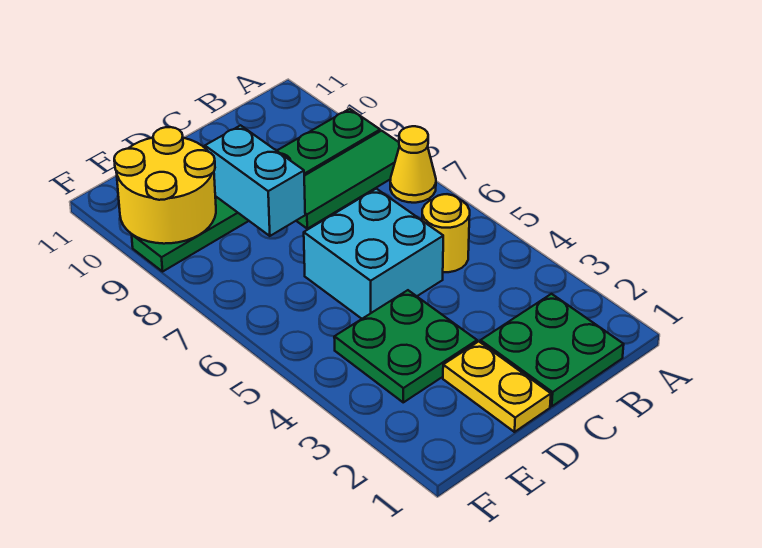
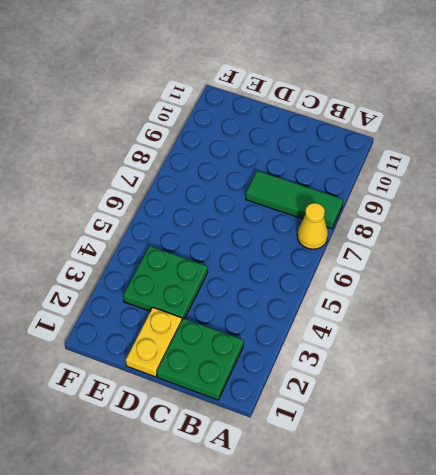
none -> green 1x6 plate [132,109,380,271]
none -> yellow 1x1 round brick [422,194,470,272]

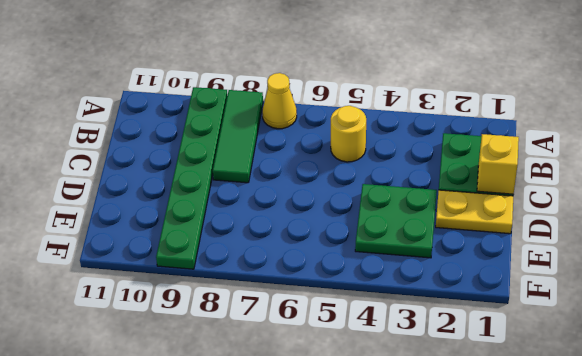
yellow 1x1 brick [477,134,519,194] -> none
none -> cyan 2x2 brick [304,189,443,319]
none -> cyan 1x2 brick [205,125,305,236]

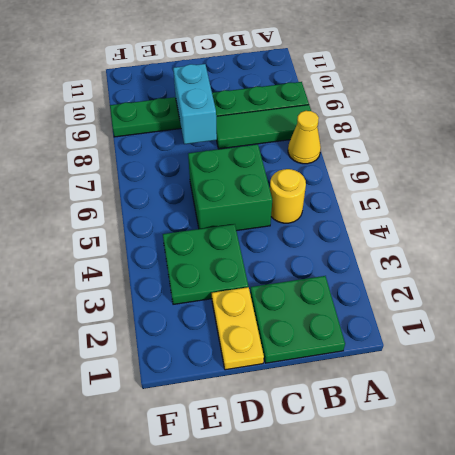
green 2x2 brick [188,144,272,231] -> cyan 2x2 brick [304,189,443,319]
none -> yellow 2x2 round brick [114,127,216,244]

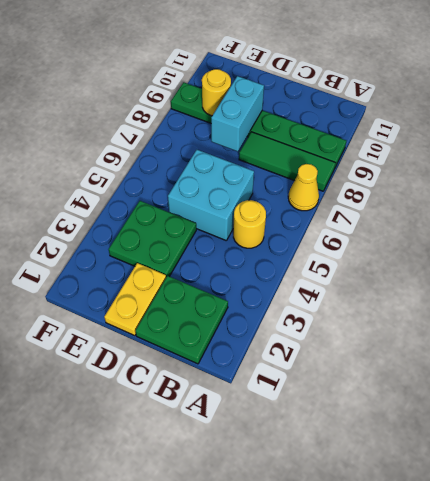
yellow 1x1 round brick [202,69,231,116] -> yellow 2x2 round brick [114,127,216,244]

